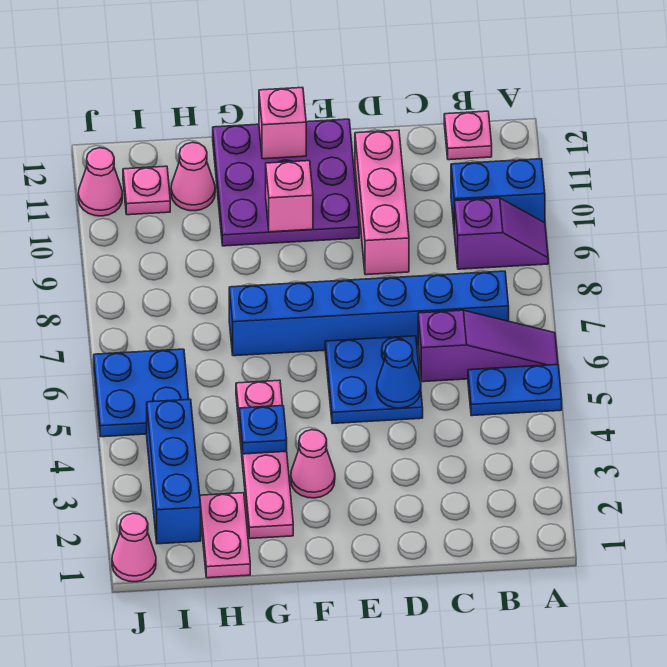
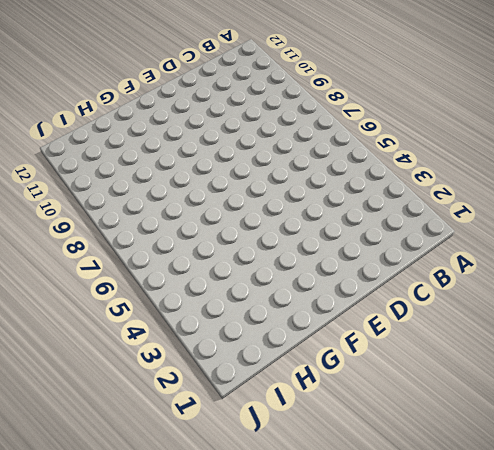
none -> blue 1x2 plate [468,365,562,416]
none -> purple 1x3 slope [418,310,558,382]
none -> purple 1x2 slope [454,198,548,269]

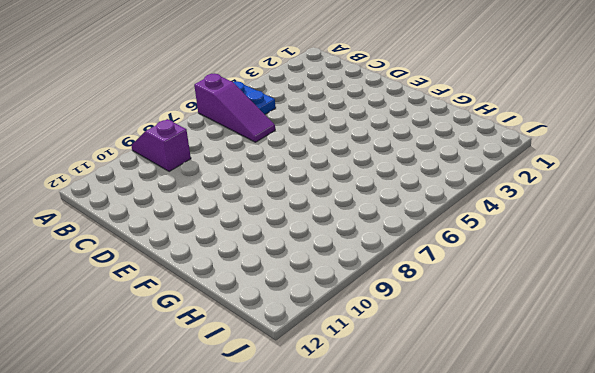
purple 1x3 slope [194,74,275,142] -> purple 1x3 slope turned to [418,310,558,382]
none -> blue 1x2 brick [451,159,545,224]
none -> blue 1x6 brick [229,271,509,356]
none -> pink 1x1 plate [444,111,492,160]

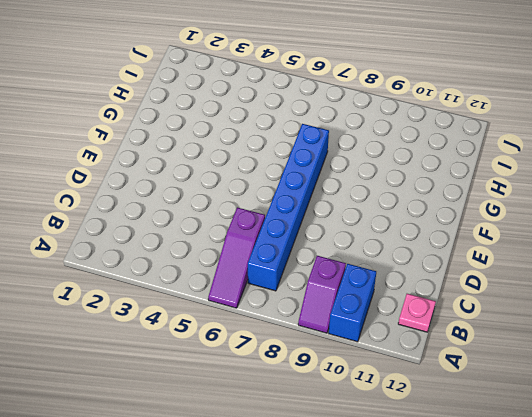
none -> blue 1x2 plate [468,365,562,416]
none -> blue 2x2 plate [325,336,423,424]
none -> pink 1x3 brick [355,130,409,275]

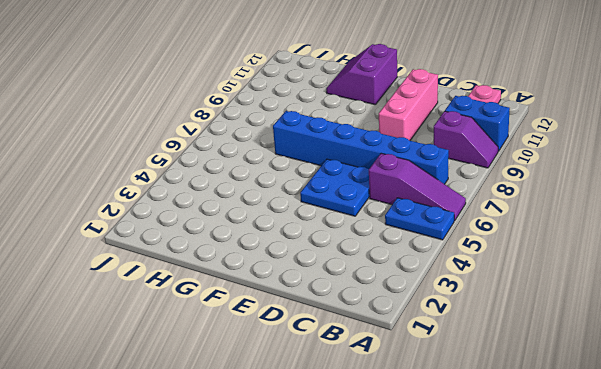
purple 2x2 slope [326,44,397,105] -> purple 3x3 plate [213,119,359,246]
none -> pink 1x1 cone [291,430,335,498]
none -> pink 1x4 plate [236,380,293,538]
none -> pink 1x2 plate [200,493,250,578]

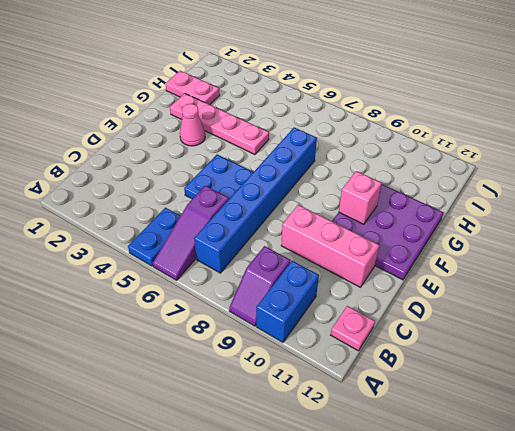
none -> pink 1x1 cone [171,142,215,211]
none -> blue 1x3 brick [147,399,201,544]
none -> blue 2x2 plate [94,349,189,437]

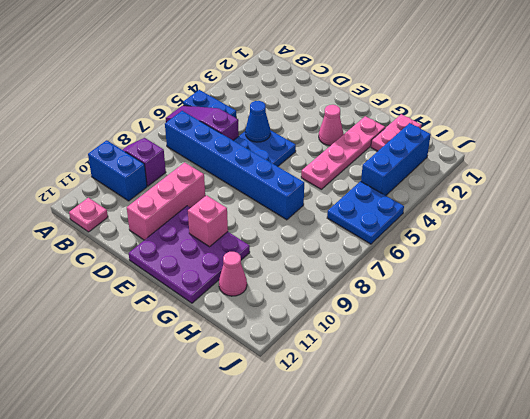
none -> pink 1x1 plate [123,166,170,215]
none -> pink 1x1 cone [112,513,156,582]
none -> pink 1x1 cone [78,148,122,216]

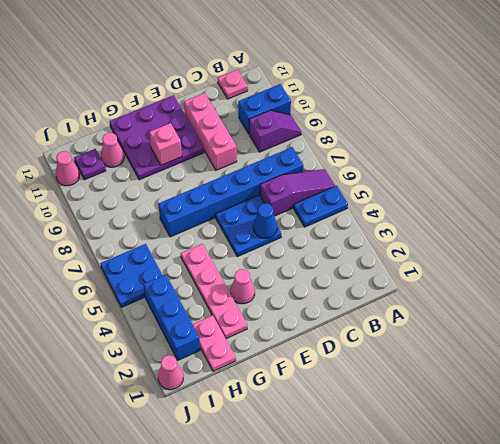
purple 1x1 plate [74,149,106,180] -> pink 1x1 plate [123,166,170,215]
none -> pink 1x1 brick [259,88,306,159]
none -> blue 1x1 plate [239,406,287,454]

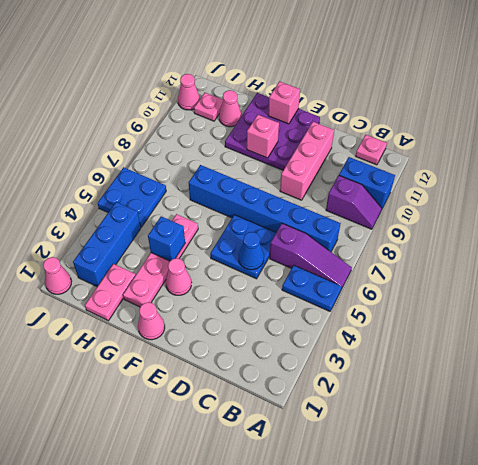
pink 1x1 cone [138,302,165,340] -> none
blue 1x1 brick [148,216,185,261] -> blue 1x1 plate [239,406,287,454]

